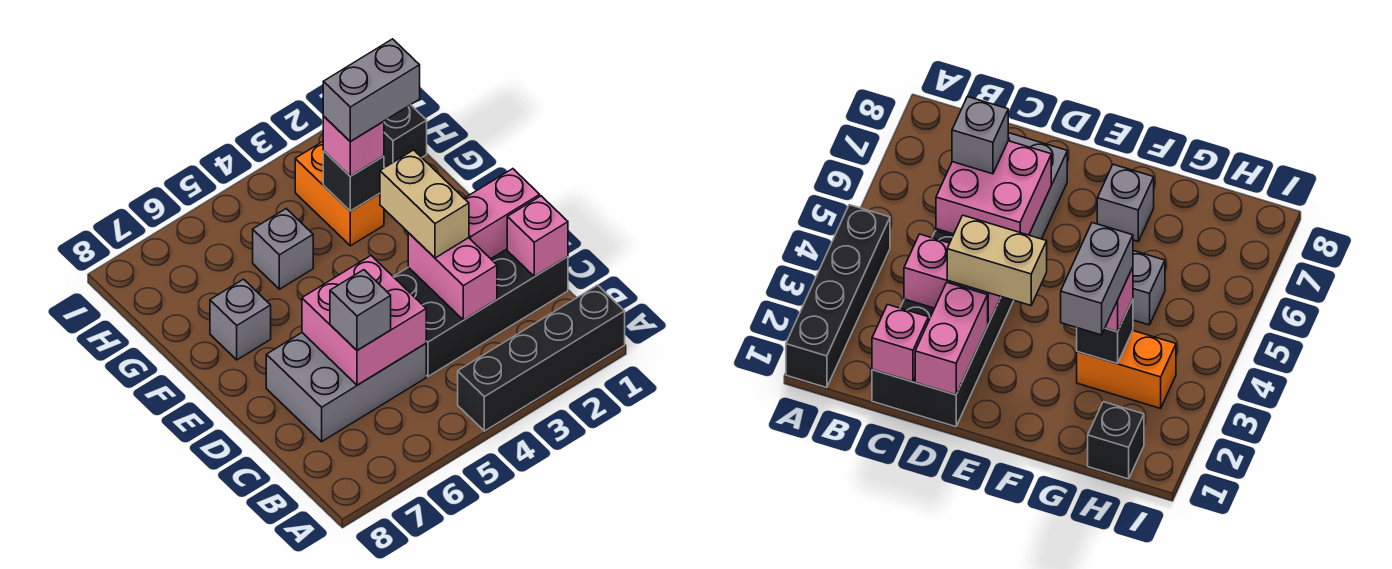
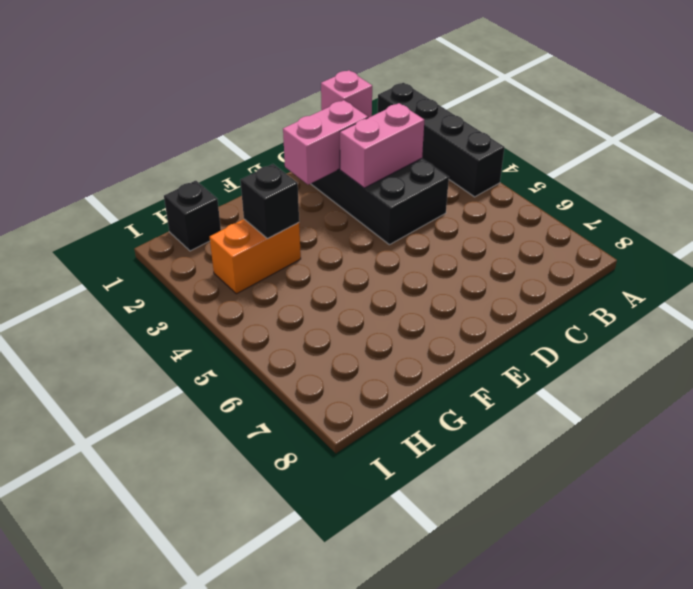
pink 1x2 brick [283,100,368,185] -> pink 1x2 brick turned to [464,169,540,259]
none -> grey 2x3 brick [266,333,426,442]
none -> grey 1x1 brick [210,279,271,360]
none -> grey 1x1 brick [253,209,313,289]

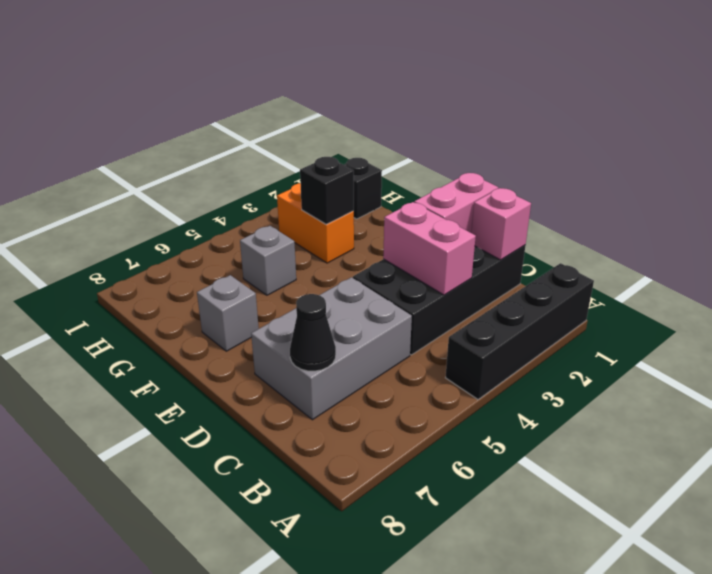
black 1x1 cone [290,294,336,371] -> none
none -> pink 2x2 brick [302,256,426,385]
none -> grey 1x1 brick [330,270,391,350]
none -> tan 1x2 brick [380,150,469,258]

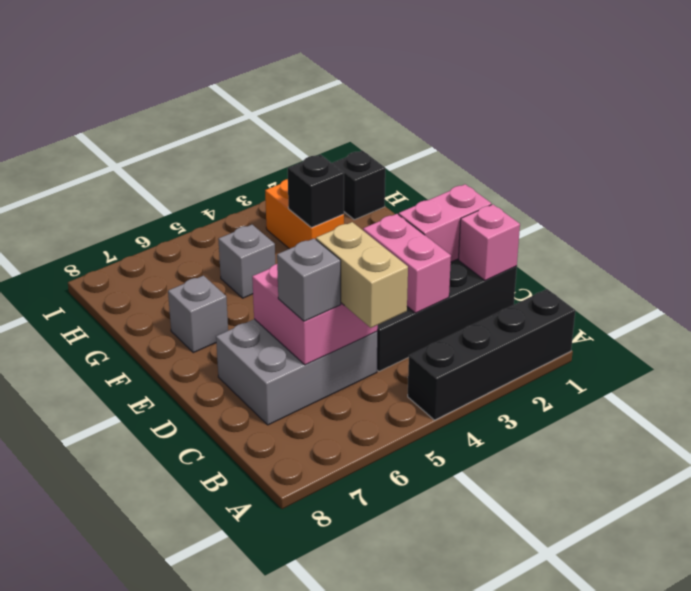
tan 1x2 brick [316,222,408,328] -> tan 1x2 brick moved to [380,150,469,258]
none -> pink 1x1 brick [323,116,384,176]
none -> grey 1x2 brick [323,39,420,142]

